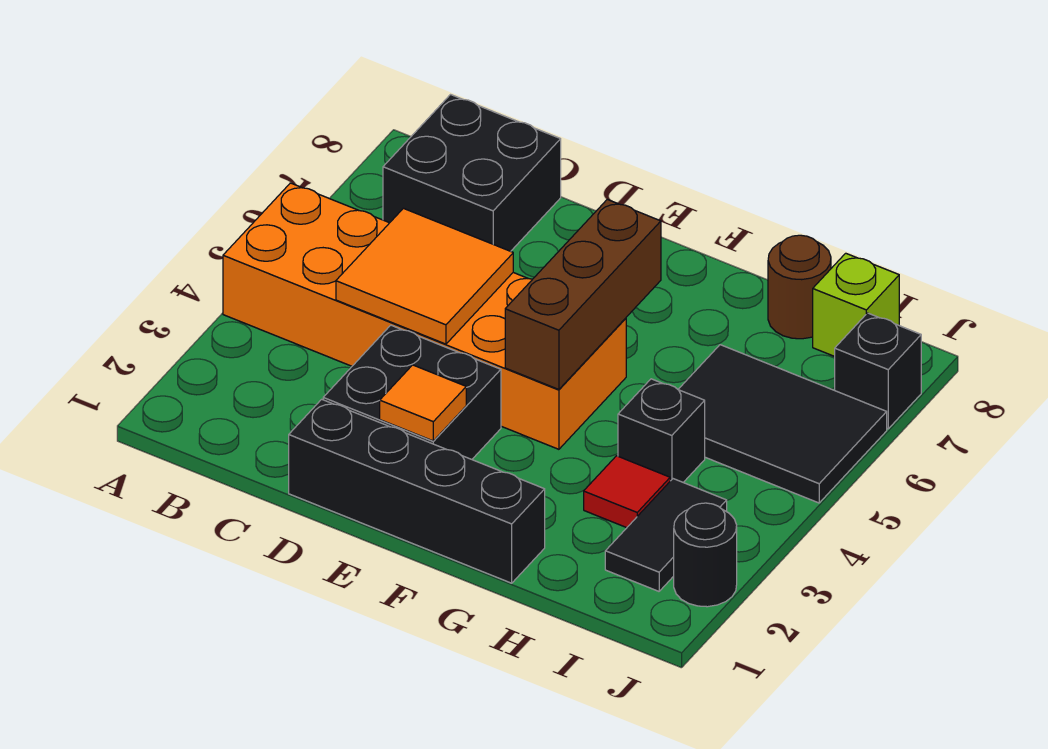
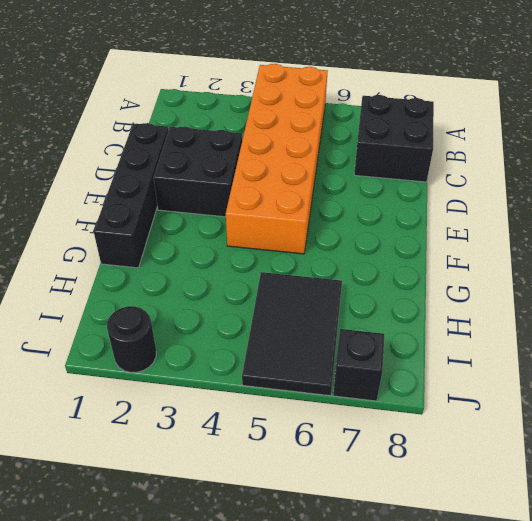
none -> red 1x1 tile [584,456,670,528]
none -> black 1x1 brick [618,379,705,482]
none -> brown 1x1 round brick [768,235,831,339]

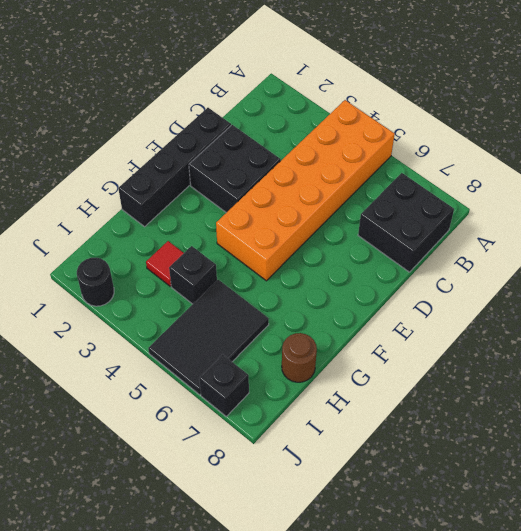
none -> black 1x2 tile [605,479,727,591]
none -> lime 1x1 brick [813,253,899,356]
none -> orange 2x2 tile [336,208,513,344]

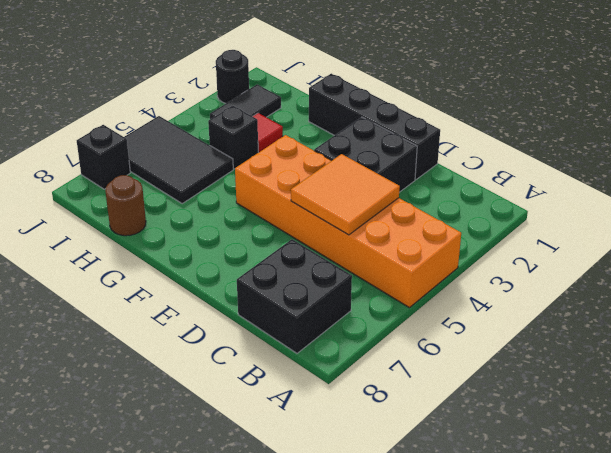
none -> lime 1x1 brick [813,253,899,356]
none -> orange 1x1 tile [380,365,466,441]
none -> brown 1x3 brick [505,199,661,389]

